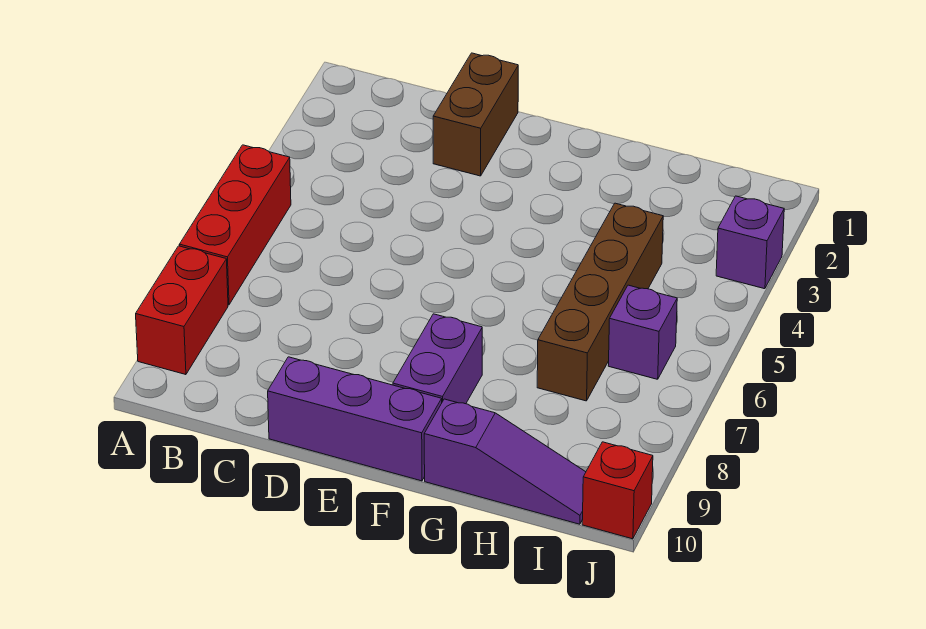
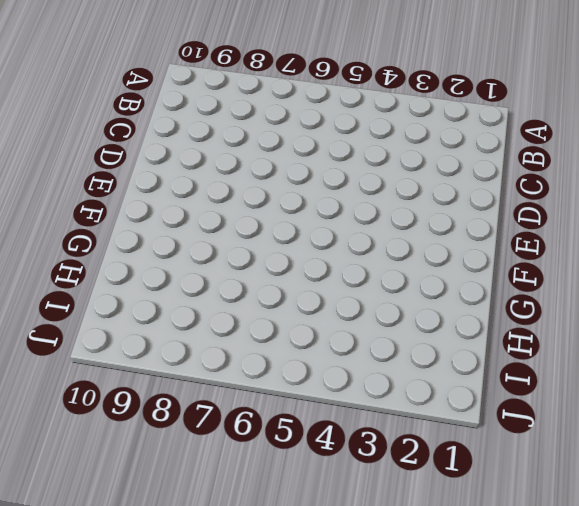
none -> red 1x3 brick [179,145,291,305]
none -> red 1x2 brick [136,246,228,375]

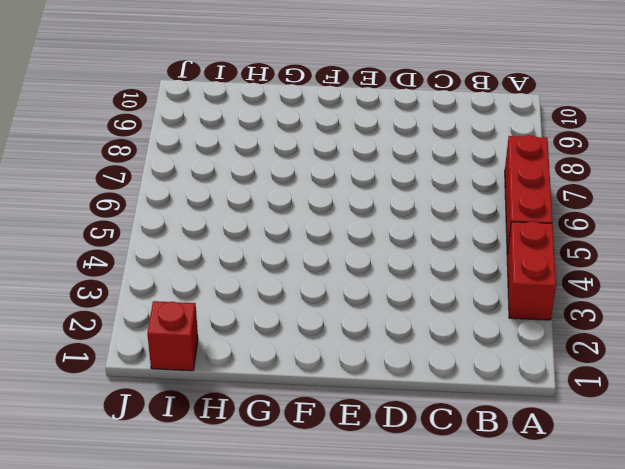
red 1x2 brick [507,221,556,320] -> red 1x2 brick moved to [136,246,228,375]
red 1x1 brick [147,301,198,371] -> red 1x1 brick moved to [582,442,653,539]
none -> brown 1x2 brick [433,53,518,176]
none -> purple 1x3 brick [268,357,442,481]

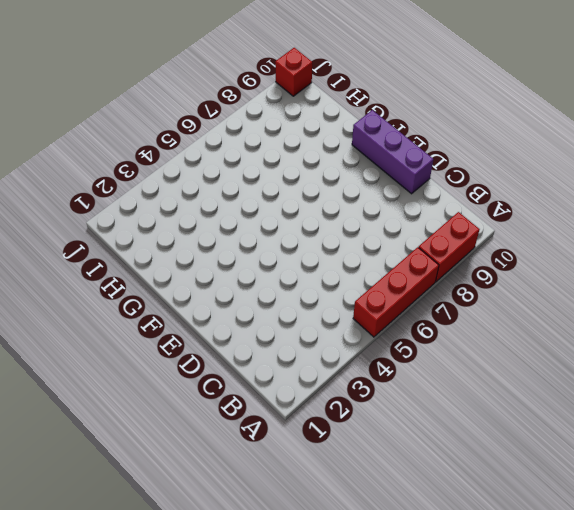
none -> brown 1x2 brick [433,53,518,176]
none -> purple 1x2 brick [393,314,482,404]

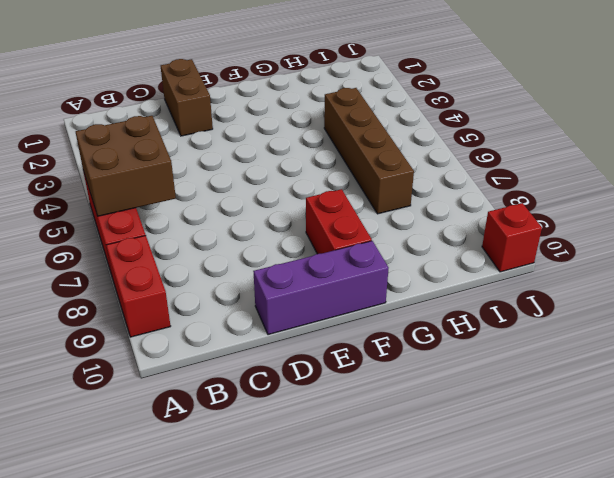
brown 2x2 brick [76,116,176,216] -> none
red 1x2 brick [306,189,372,254] -> purple 1x2 brick [393,314,482,404]
none -> purple 1x3 slope [424,399,586,524]
none -> purple 1x1 brick [608,285,677,379]

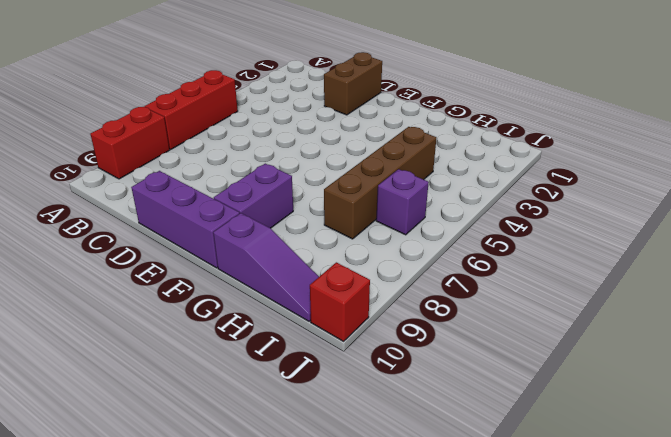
none -> purple 1x1 brick [716,196,784,289]

